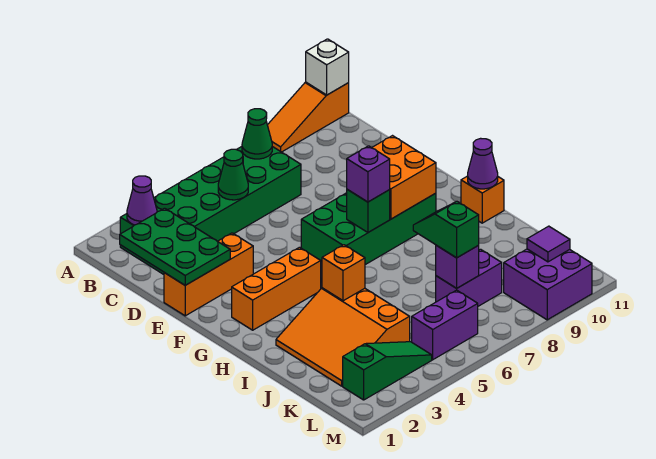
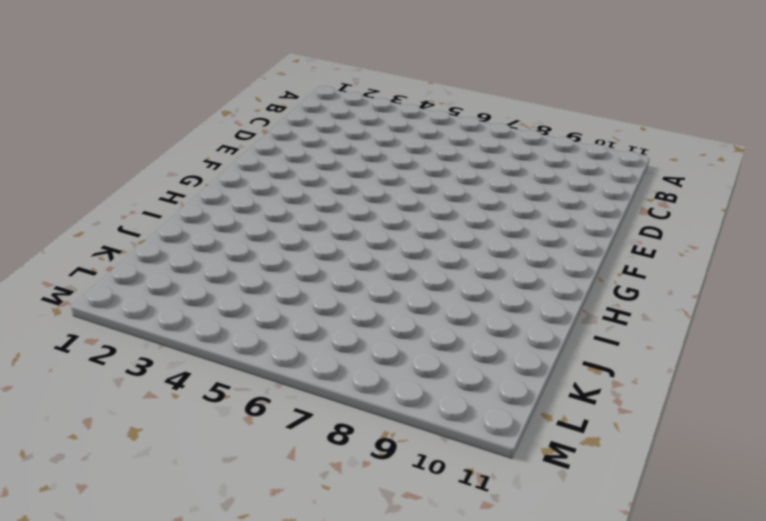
none -> orange 1x3 slope [267,82,349,152]
none -> green 2x6 brick [120,147,301,274]
none -> orange 1x3 brick [164,233,253,316]

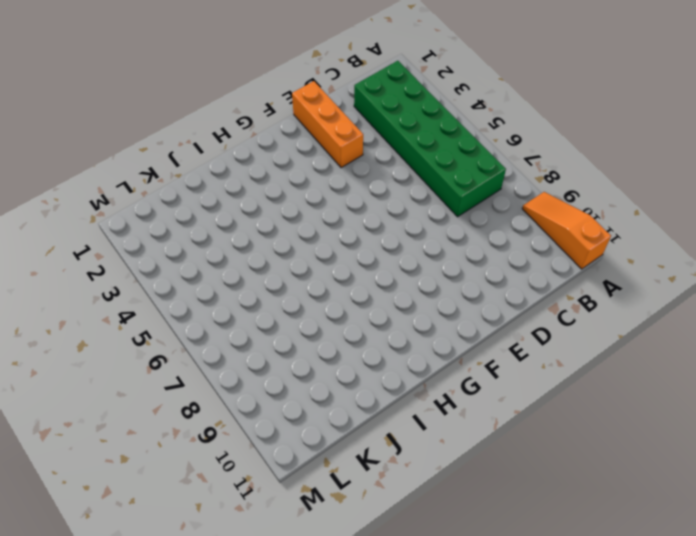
none -> green 2x4 brick [301,193,436,265]
none -> orange 1x3 brick [232,247,321,330]
none -> orange 1x1 brick [461,176,504,223]

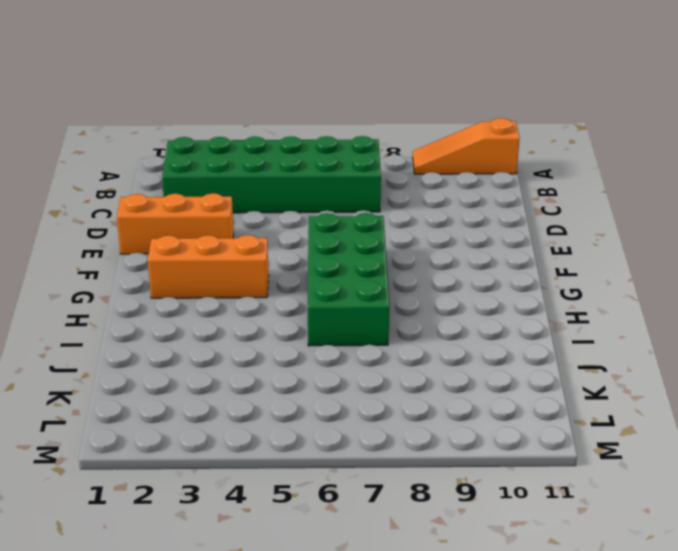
green 2x4 brick [308,213,389,346] -> green 2x4 brick turned to [301,193,436,265]
none -> orange 1x1 brick [461,176,504,223]
none -> orange 3x3 slope [276,288,410,386]
none -> purple 1x2 brick [436,249,502,306]

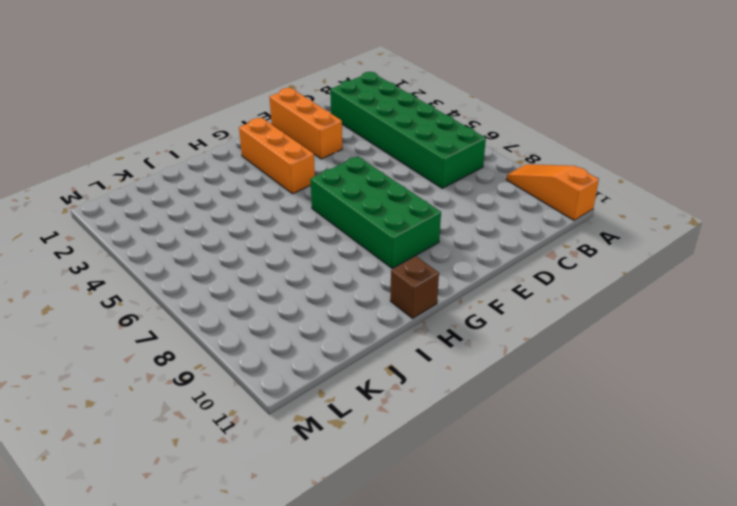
brown 1x1 brick [390,256,439,318] -> orange 1x1 brick [461,176,504,223]
none -> orange 3x3 slope [276,288,410,386]
none -> purple 1x2 brick [436,249,502,306]
none -> green 1x3 slope [343,342,432,400]

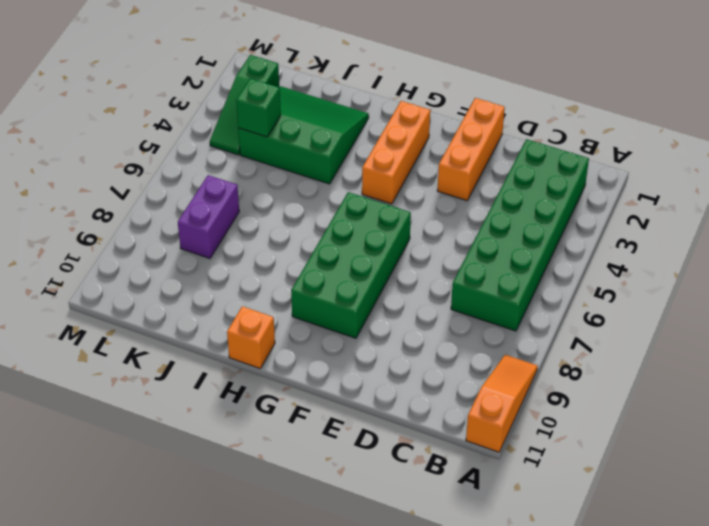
green 3x3 slope [238,86,369,184] -> orange 3x3 slope [276,288,410,386]
green 1x1 brick [236,78,281,137] -> green 1x1 brick moved to [347,189,390,232]
none -> purple 1x2 brick [412,290,478,360]
none -> purple 2x2 brick [504,249,592,320]
none -> white 1x1 brick [306,39,349,95]

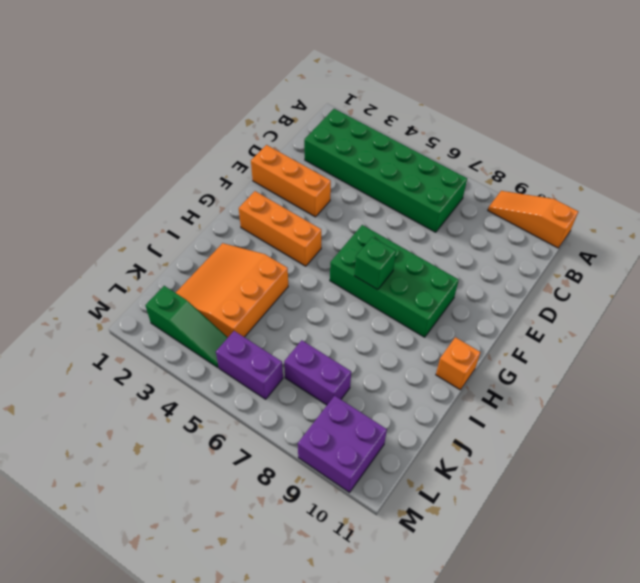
none -> white 1x1 brick [306,39,349,95]
none -> purple 1x1 cone [127,176,157,225]
none -> green 1x1 cone [242,109,272,159]

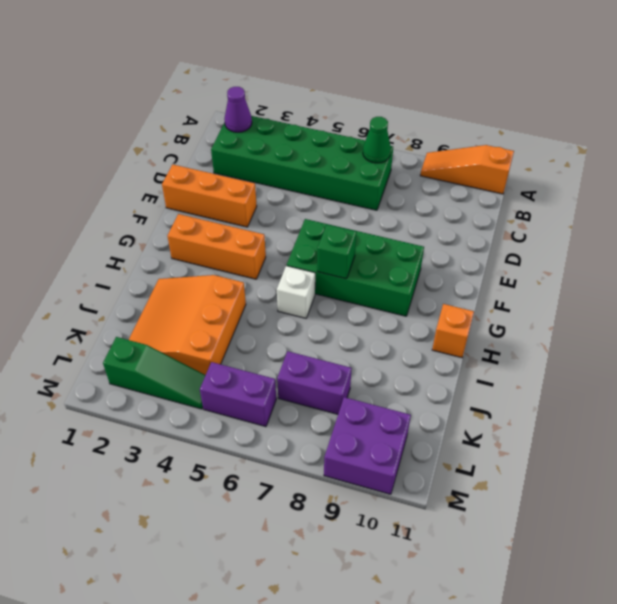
white 1x1 brick [277,266,315,318] -> white 1x1 brick moved to [306,39,349,95]
none -> green 2x3 plate [120,208,230,285]
none -> green 1x1 cone [218,149,248,200]
none -> orange 2x2 brick [372,136,436,219]

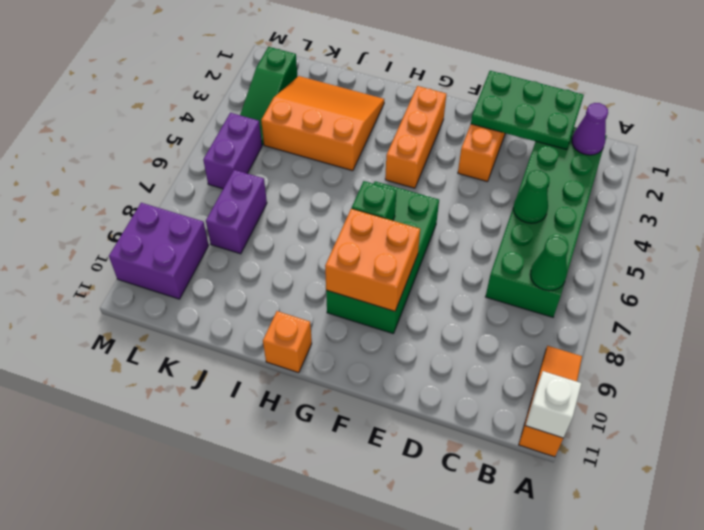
none -> purple 1x1 cone [468,138,498,189]
none -> orange 1x1 brick [322,245,365,301]
none -> purple 1x1 brick [436,245,479,288]

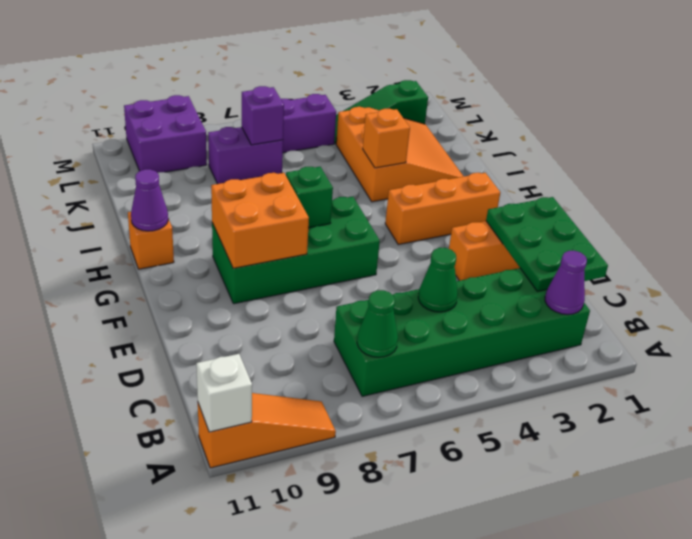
none -> purple 1x1 tile [527,226,570,262]
none -> purple 1x1 brick [347,146,390,202]
none -> green 1x2 slope [413,201,479,258]

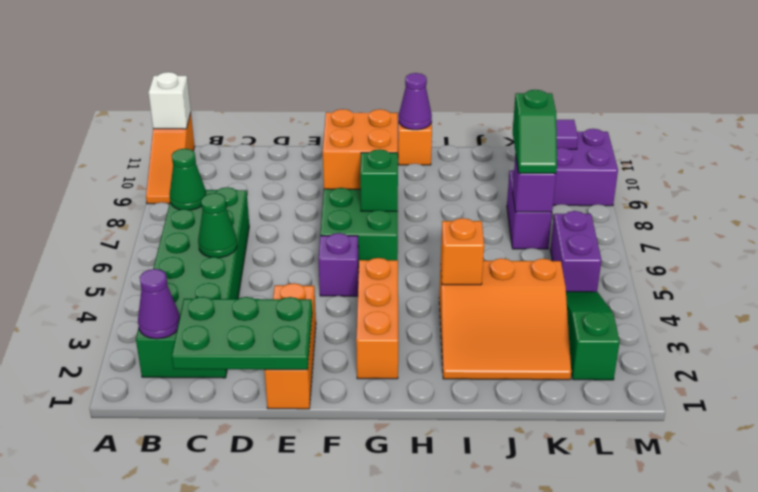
purple 1x1 brick [319,233,359,296] -> purple 1x1 brick moved to [347,146,390,202]
green 1x2 slope [513,90,557,173] -> green 1x2 slope turned to [413,201,479,258]

